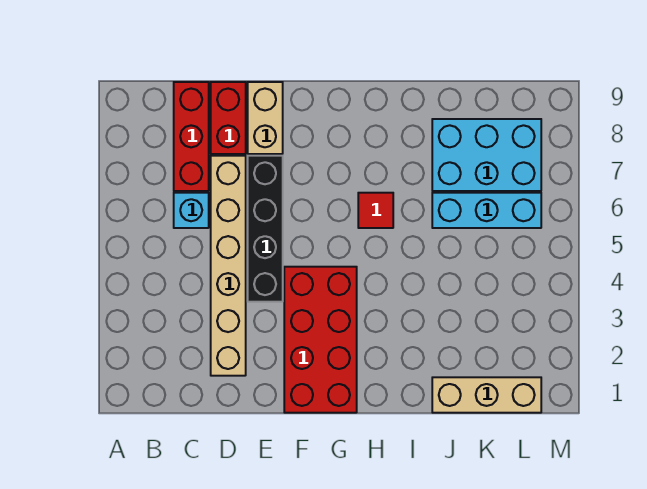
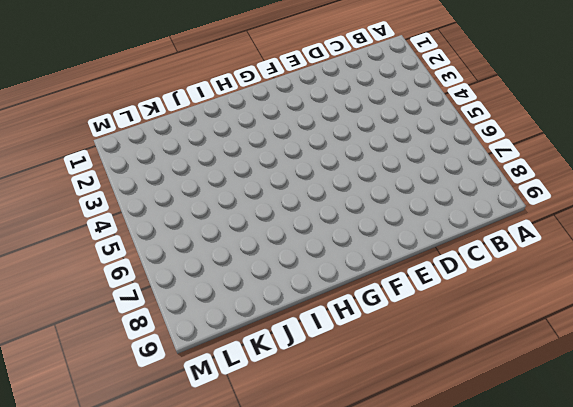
none -> cyan 1x1 brick [174,193,209,228]
none -> red 1x3 brick [174,82,209,191]

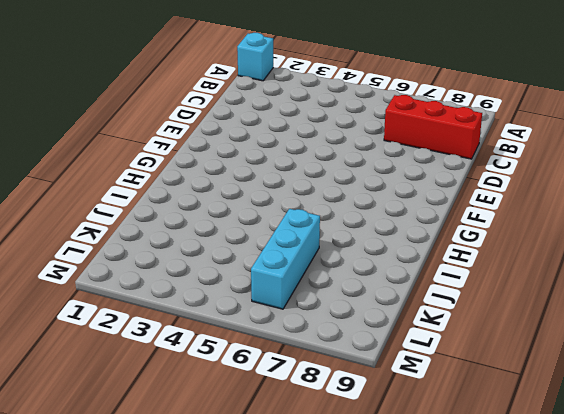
cyan 1x1 brick [237,33,273,81] -> cyan 1x1 brick moved to [174,193,209,228]
none -> tan 1x6 brick [211,156,246,376]
none -> red 1x2 brick [211,82,246,154]

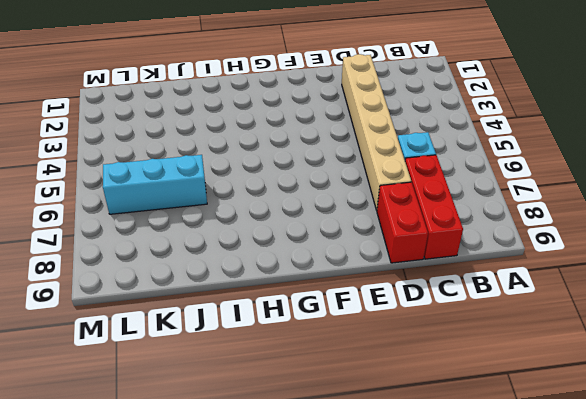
none -> black 1x4 brick [248,156,283,302]
none -> tan 1x2 brick [248,82,283,154]

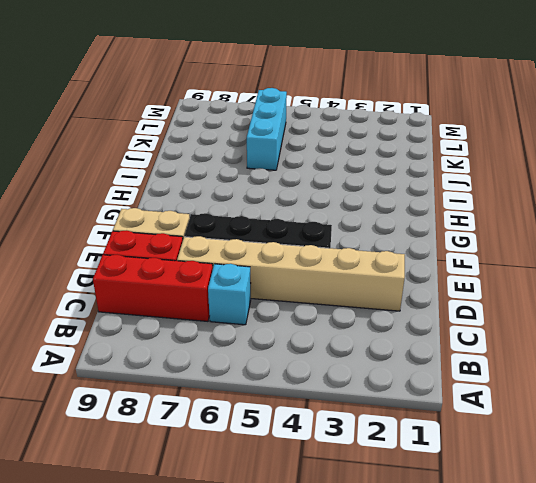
none -> red 2x4 brick [284,267,357,413]
none -> red 1x1 tile [358,193,393,228]

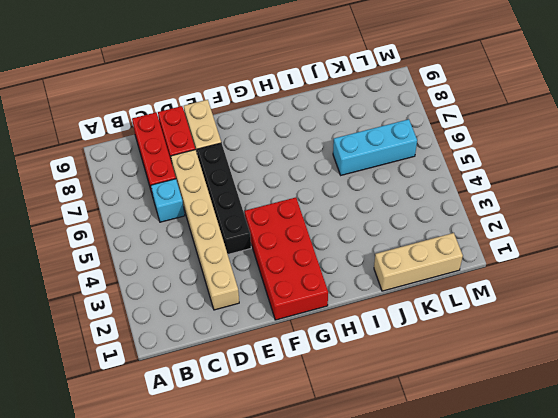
none -> red 1x1 tile [358,193,393,228]
none -> cyan 2x3 brick [432,119,541,191]

